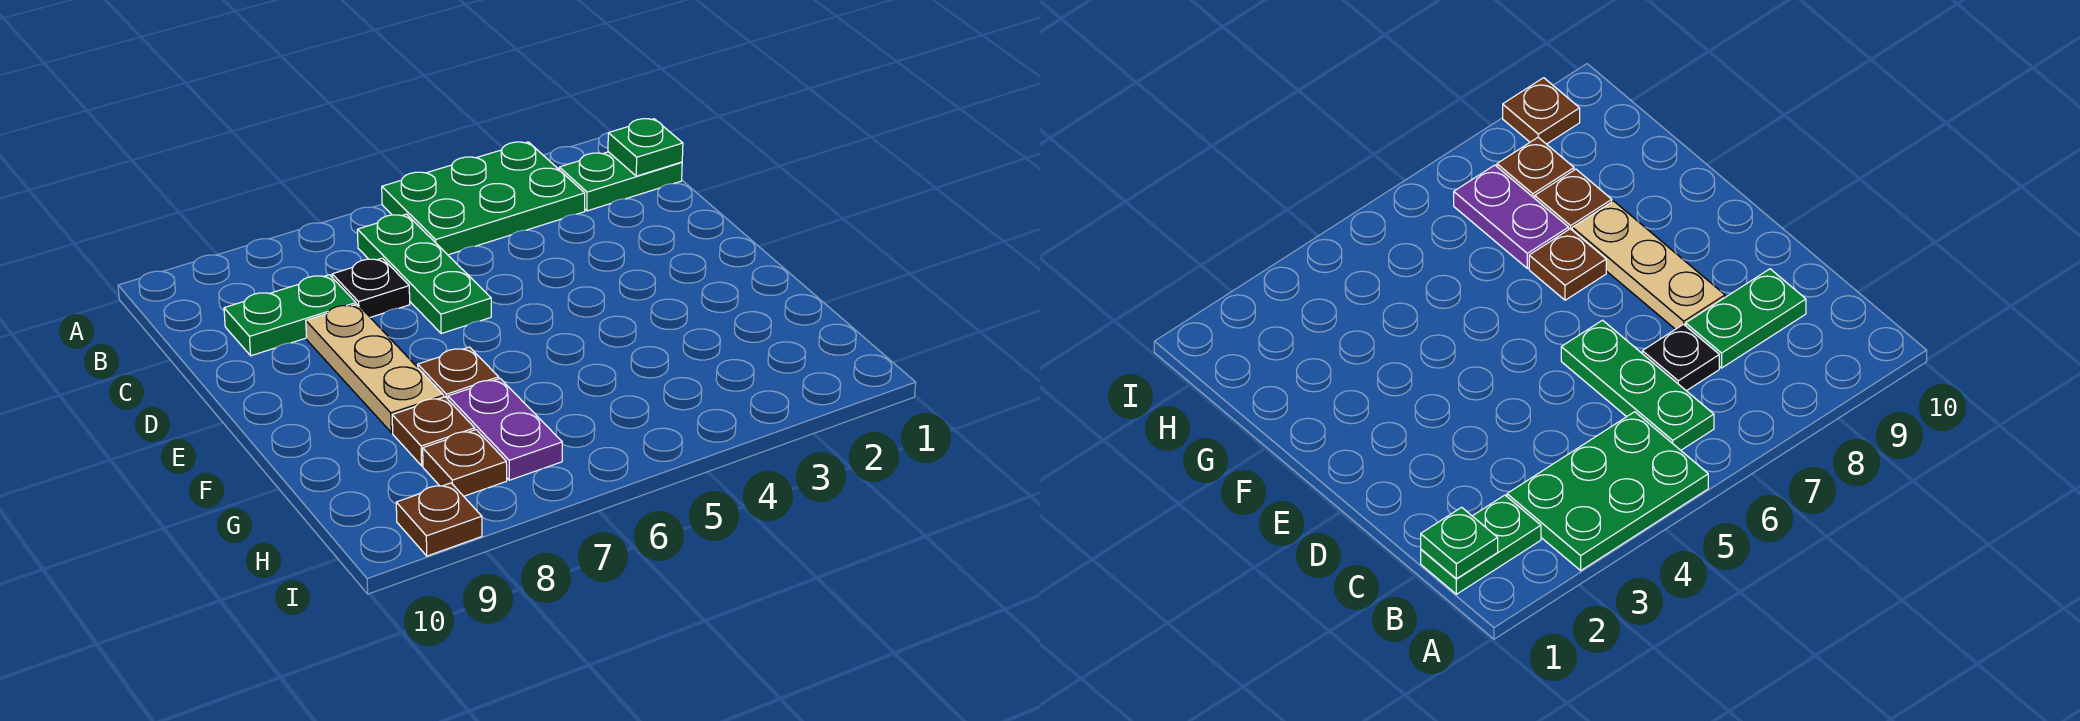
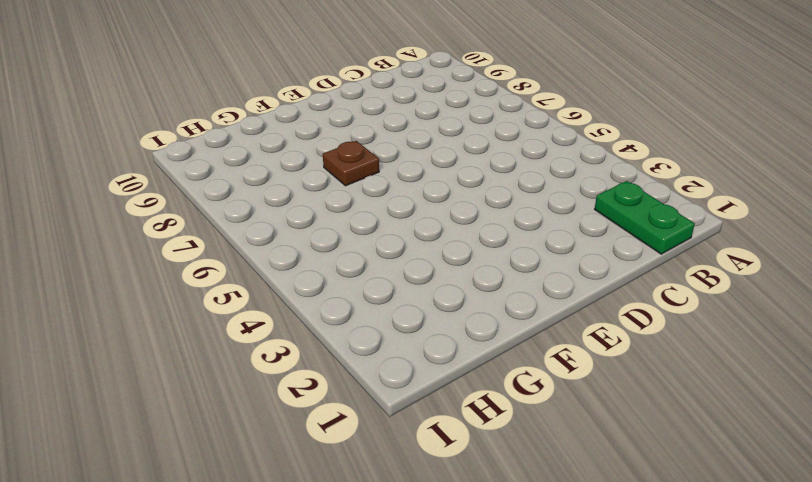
none -> green 2x3 plate [382,142,585,255]
none -> green 1x3 plate [357,214,491,334]
none -> black 1x1 plate [332,258,410,317]

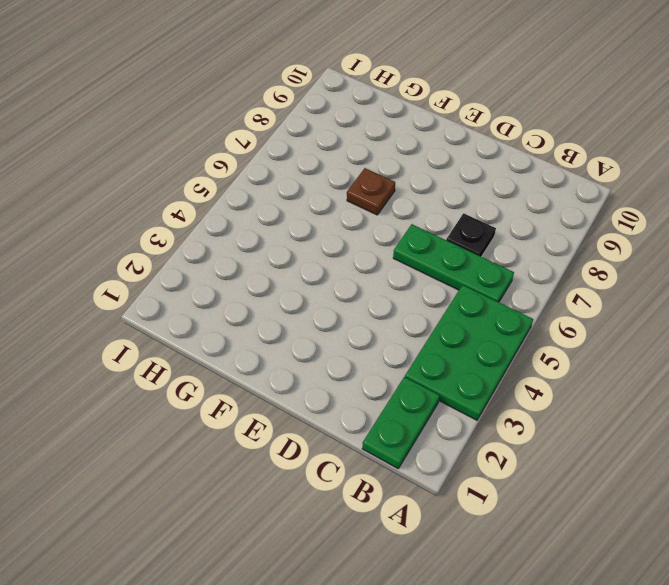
none -> green 1x2 plate [224,275,356,356]
none -> tan 1x3 plate [306,304,444,433]
none -> purple 1x2 plate [448,379,562,480]

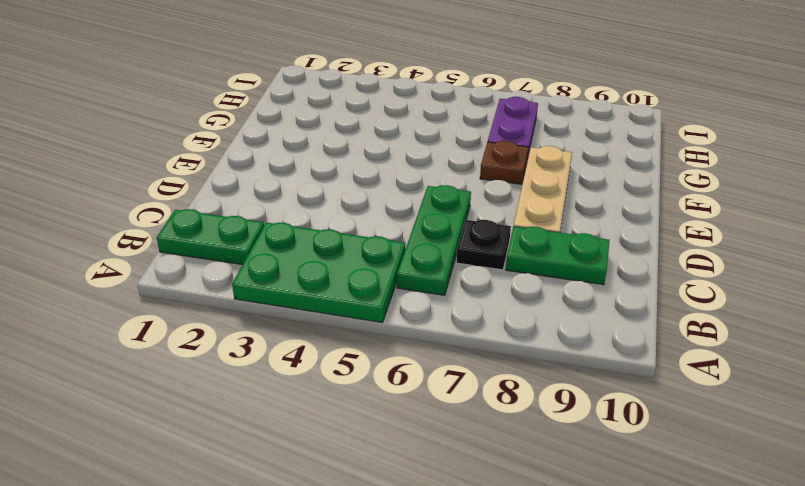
none -> brown 1x1 plate [392,397,475,466]
none -> brown 1x1 plate [423,430,507,496]
none -> brown 1x1 plate [396,483,482,556]

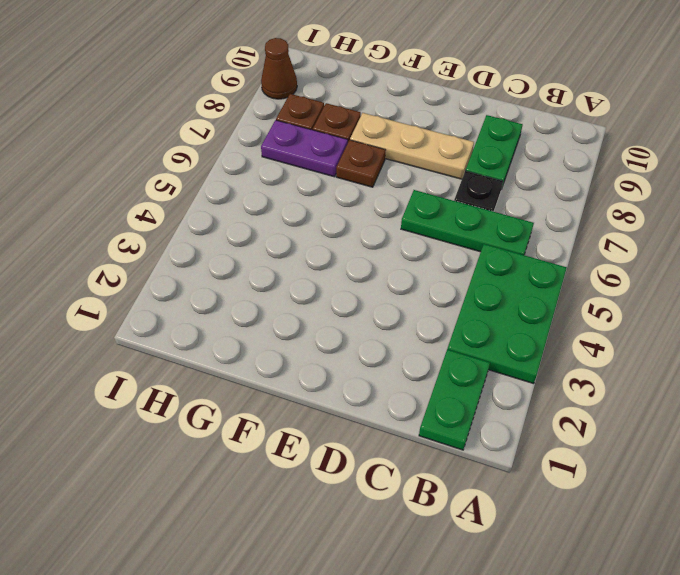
brown 1x1 cone [261,38,297,99] -> brown 1x1 plate [396,483,482,556]
none -> green 1x1 plate [608,119,683,176]

